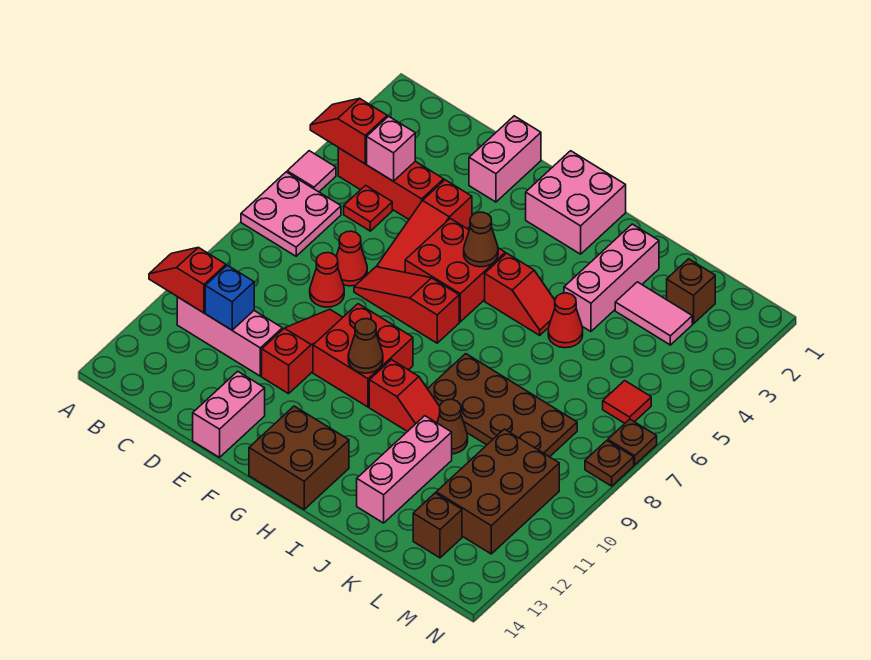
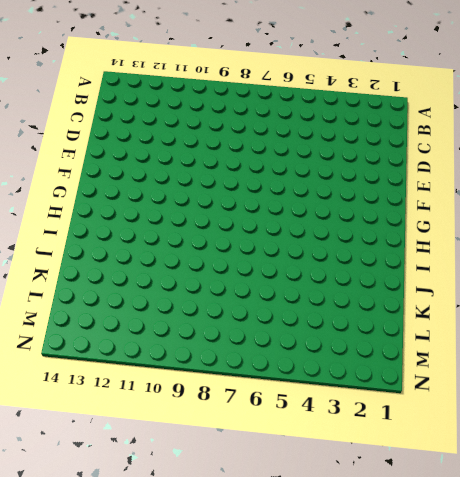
none -> pink 1x1 tile [287,151,336,192]
none -> pink 2x2 plate [241,172,341,256]
none -> red 1x3 brick [338,148,444,219]
none -> pink 1x3 brick [177,297,282,376]

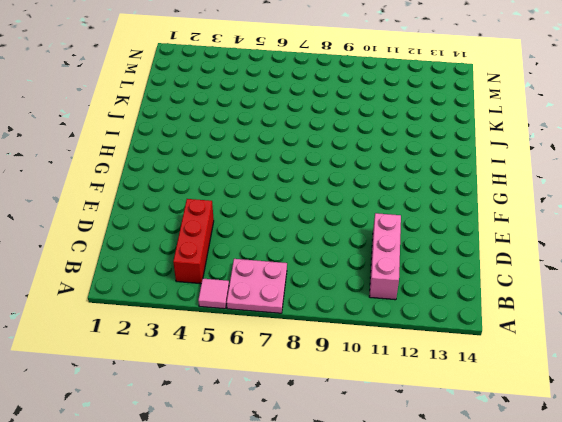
none -> red 1x1 plate [344,185,392,231]
none -> red 1x1 cone [336,231,367,286]
none -> red 1x1 cone [310,253,344,307]
none -> pink 1x2 brick [469,116,541,202]

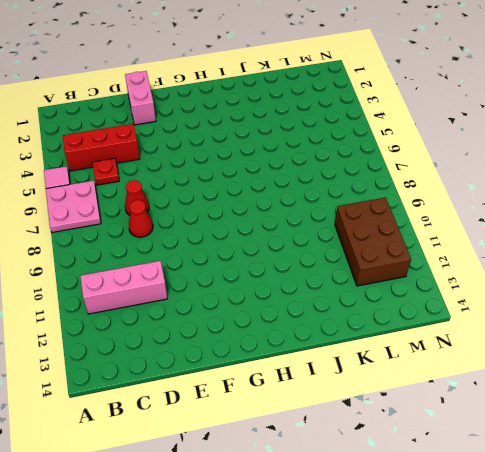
none -> red 1x3 slope [377,180,472,272]
none -> red 1x3 slope [354,267,459,343]
none -> red 1x3 slope [262,309,343,394]
none -> pink 1x2 brick [193,371,265,457]

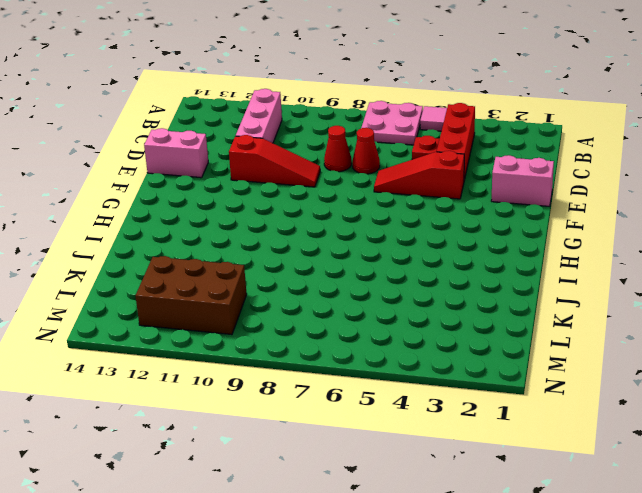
none -> red 1x3 slope [354,267,459,343]
none -> red 2x2 brick [405,219,505,322]
none -> red 2x2 brick [313,304,413,407]
none -> pink 2x2 brick [526,151,626,254]

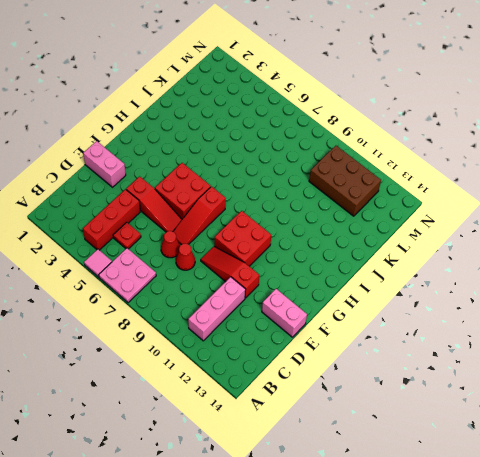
none -> pink 2x2 brick [526,151,626,254]
none -> brown 2x2 brick [249,406,349,509]
none -> red 1x2 slope [485,253,555,335]
none -> red 1x2 slope [369,360,440,432]

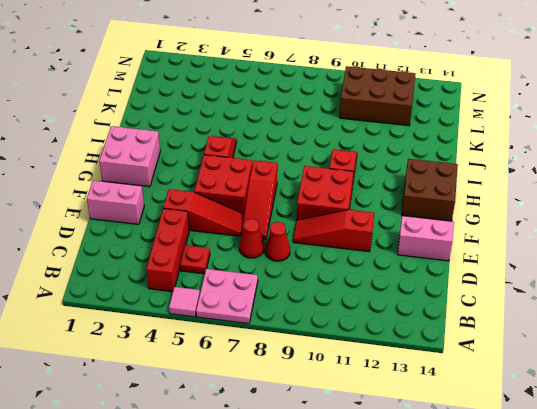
none -> pink 1x3 brick [177,297,282,376]
none -> brown 2x4 plate [428,354,577,457]
none -> pink 1x3 brick [564,224,659,331]
none -> red 1x1 cone [548,293,583,348]

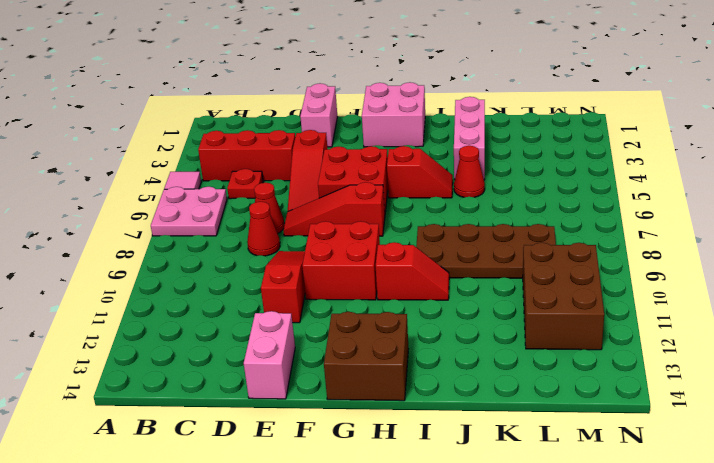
none -> pink 1x3 brick [177,297,282,376]
none -> brown 1x1 cone [437,399,468,454]
none -> pink 1x3 brick [357,416,452,523]
none -> pink 1x2 tile [615,282,692,345]

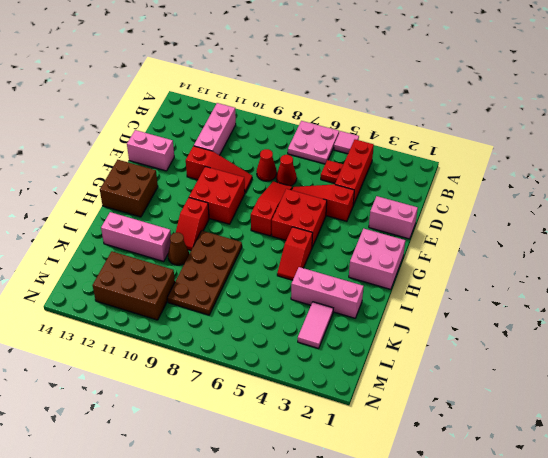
none -> red 1x1 cone [548,293,583,348]
none -> brown 1x1 brick [667,259,715,324]
none -> brown 1x1 brick [413,493,462,558]
none -> red 1x1 tile [603,381,651,423]

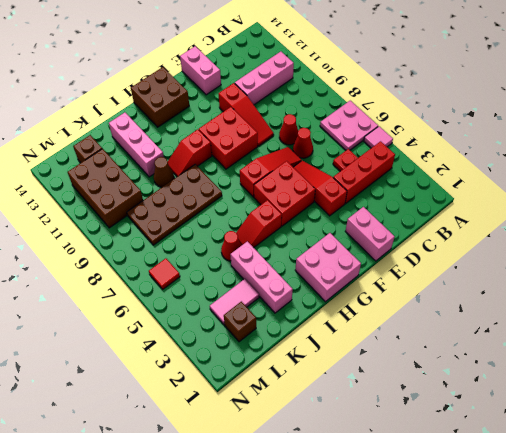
none -> brown 1x1 plate [608,419,657,465]
none -> brown 1x1 plate [585,441,634,486]
none -> red 1x2 slope [310,99,387,164]
none -> red 1x2 slope [149,247,226,313]

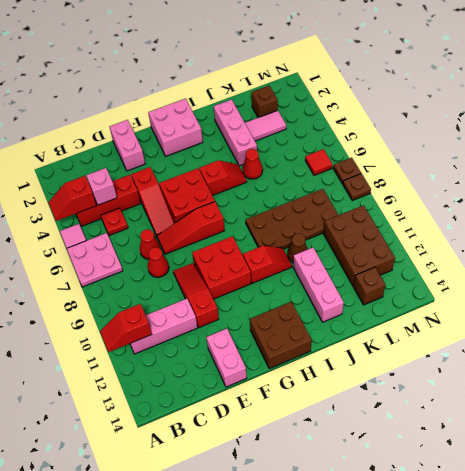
none -> blue 1x1 brick [205,265,254,330]
none -> brown 1x1 cone [464,212,498,267]
none -> brown 1x1 cone [348,319,383,373]

